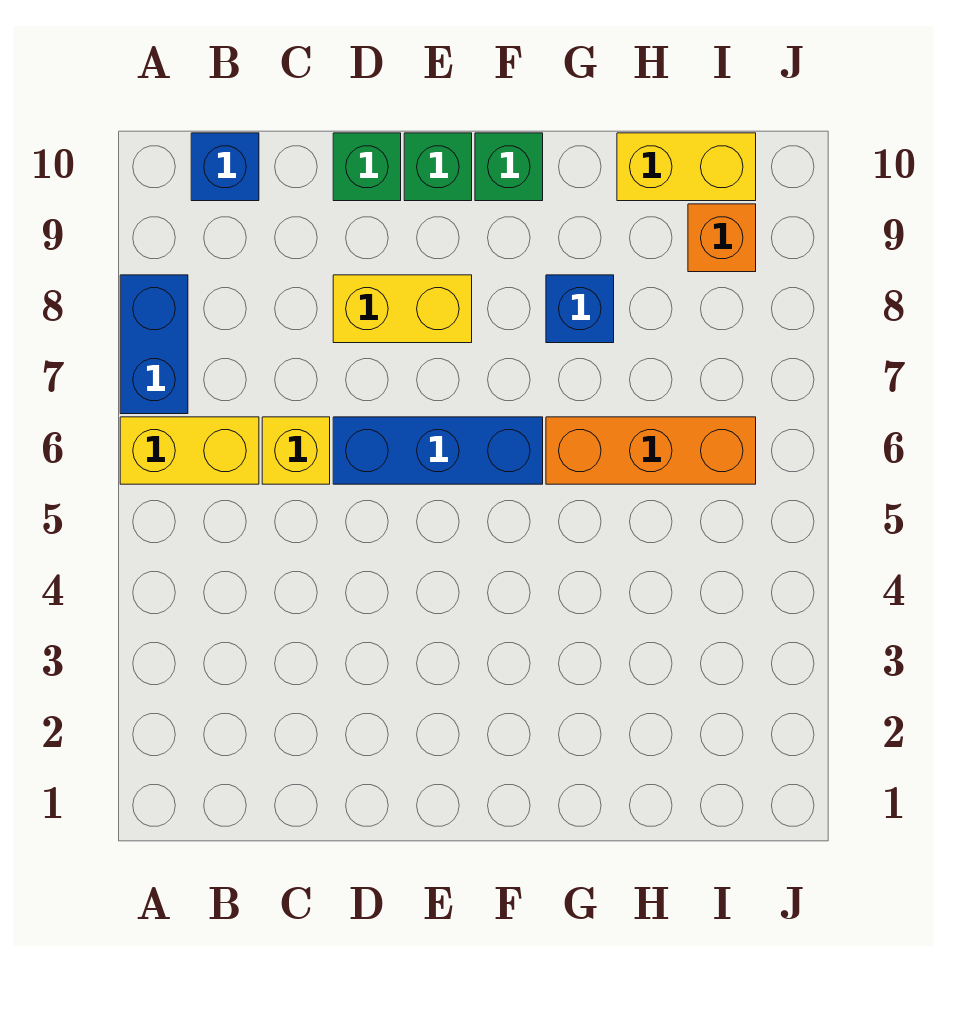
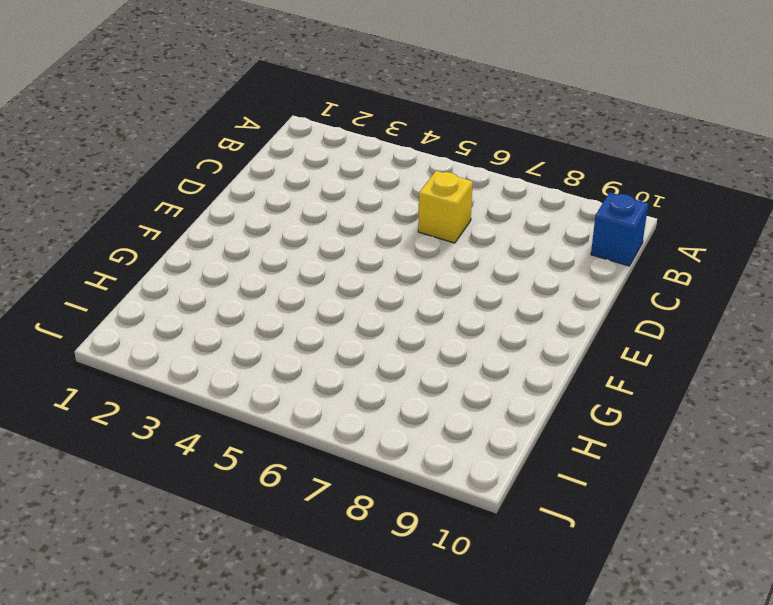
none -> yellow 1x2 brick [120,417,259,484]
none -> blue 1x2 brick [120,275,188,414]
none -> blue 1x3 brick [333,417,543,484]

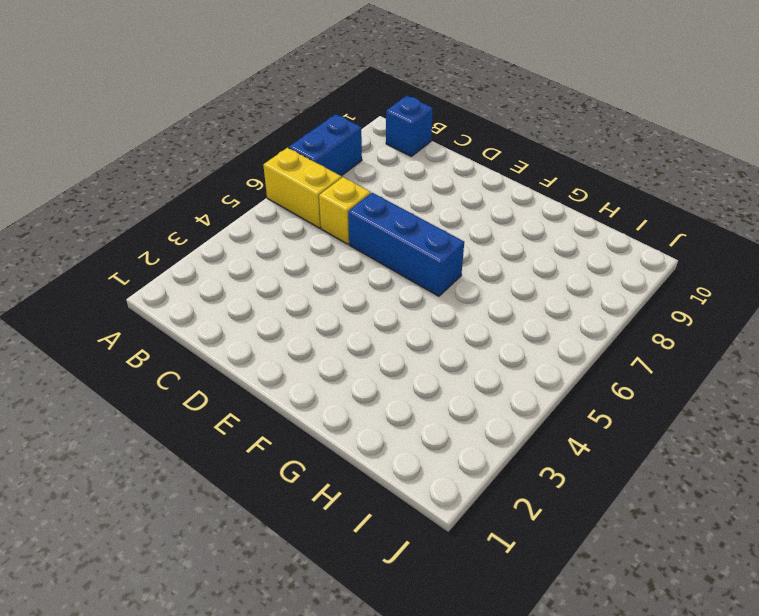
none -> yellow 1x2 brick [333,275,472,343]
none -> green 1x1 brick [333,133,401,201]
none -> green 1x1 brick [404,133,472,201]

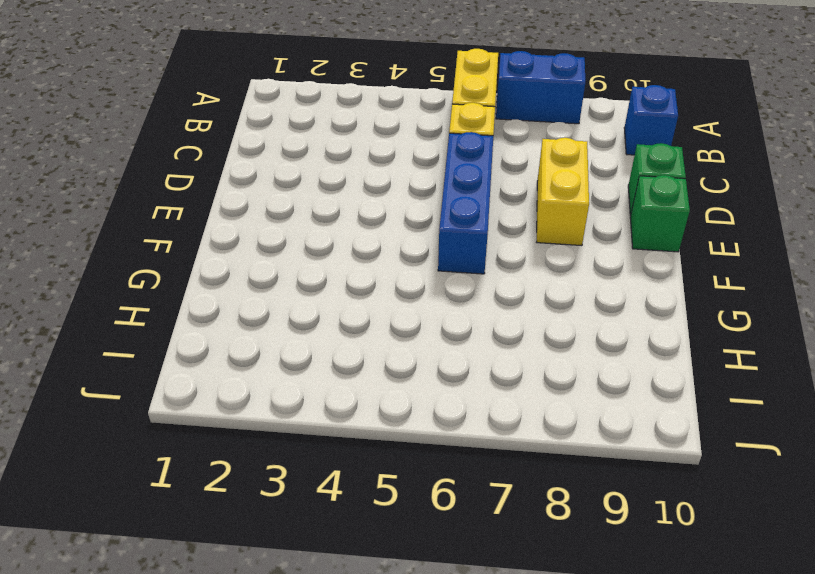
none -> green 1x1 brick [475,133,543,201]
none -> orange 1x3 brick [546,417,756,484]
none -> blue 1x1 brick [546,275,614,343]

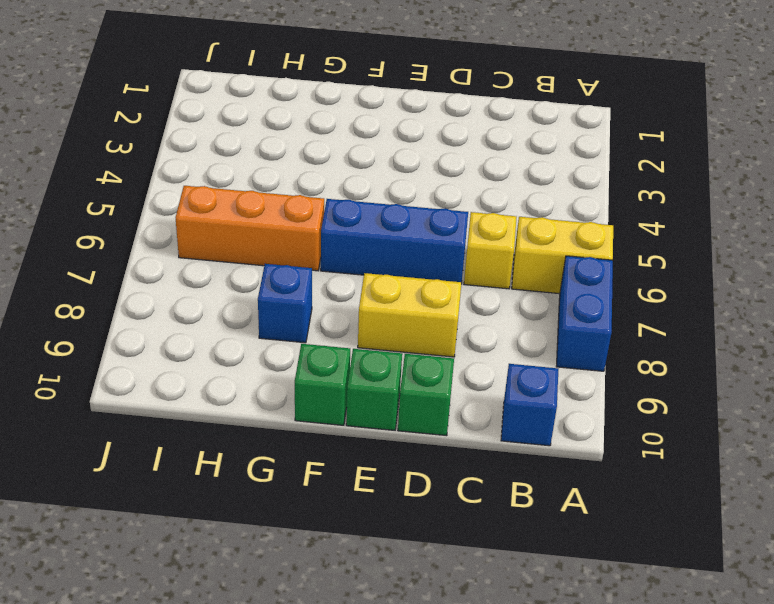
none -> yellow 1x2 brick [617,133,756,201]
none -> orange 1x1 brick [688,204,756,272]

